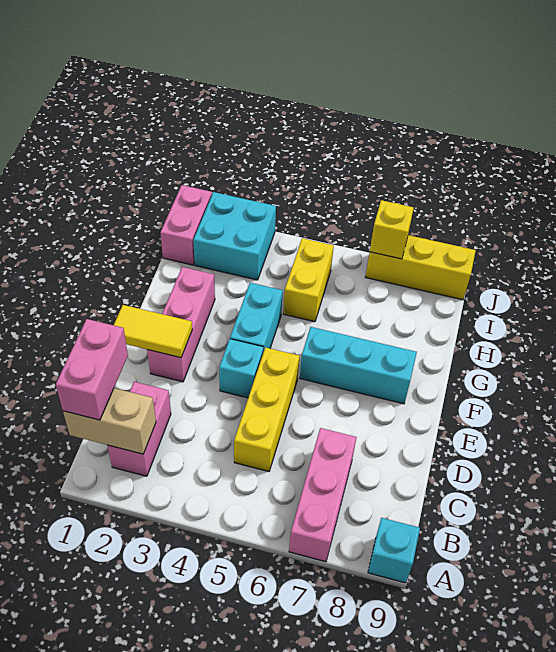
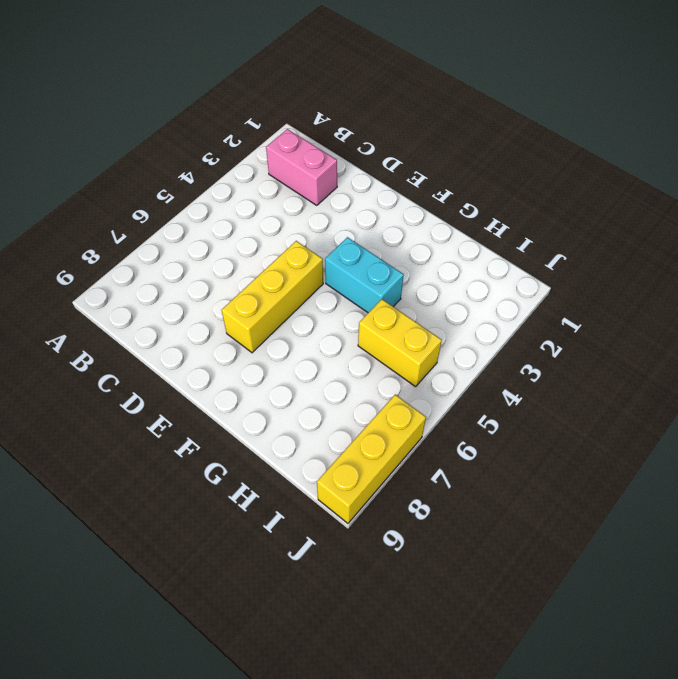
yellow 1x3 brick [222,241,323,353] -> yellow 1x3 brick turned to [234,347,300,471]
none -> pink 1x3 brick [289,428,356,562]
none -> cyan 1x1 brick [368,518,420,583]
none -> pink 1x3 brick [147,267,215,382]

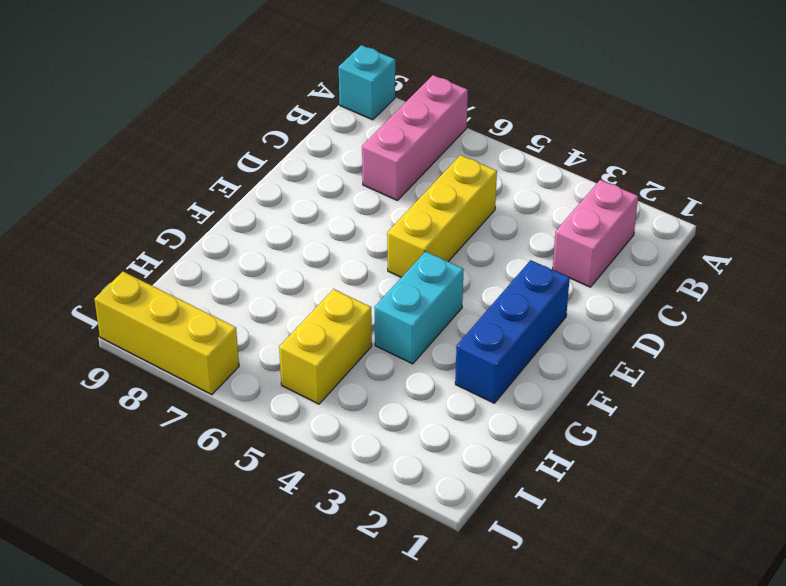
blue 1x3 brick [455,260,570,403] -> pink 1x3 brick [147,267,215,382]
none -> cyan 1x1 brick [219,339,264,398]
none -> cyan 1x3 brick [300,327,417,404]
none -> pink 1x2 brick [160,185,212,265]

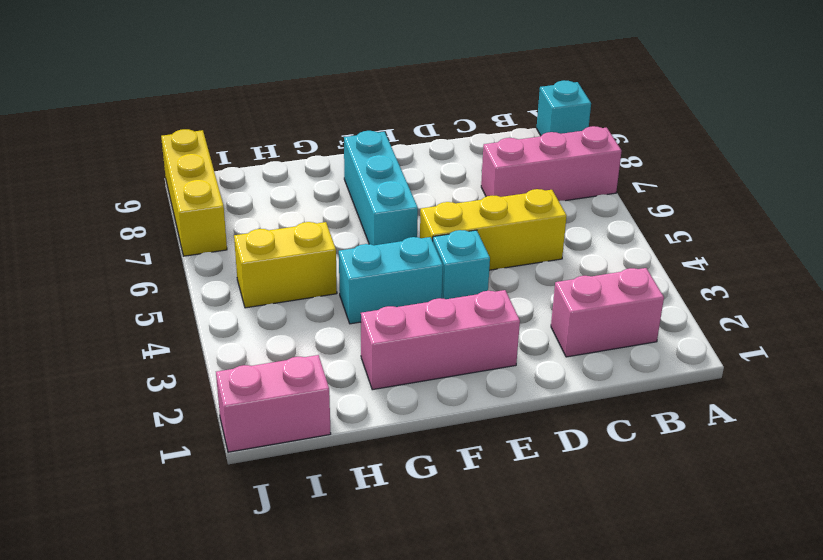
none -> cyan 2x2 brick [193,192,276,280]
none -> tan 1x2 brick [63,388,156,454]
none -> yellow 1x2 tile [114,305,192,358]

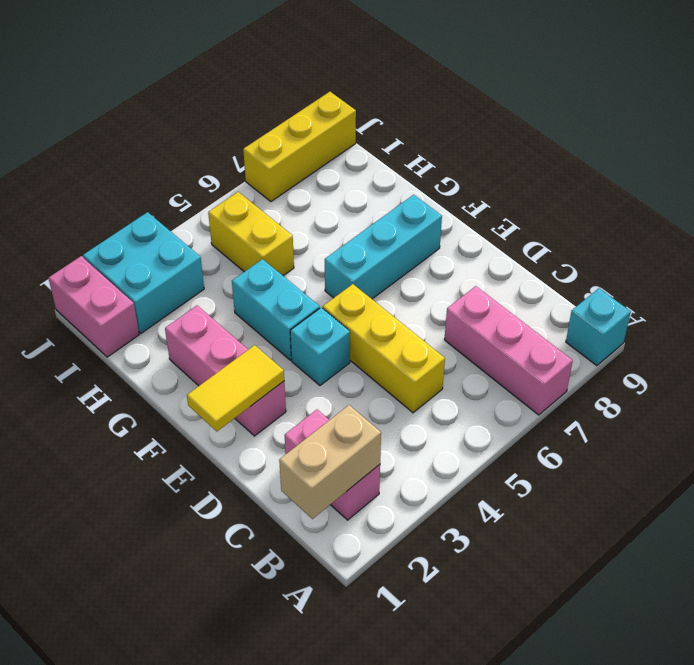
none -> yellow 1x1 brick [370,200,414,259]
none -> pink 1x2 brick [56,319,128,420]

